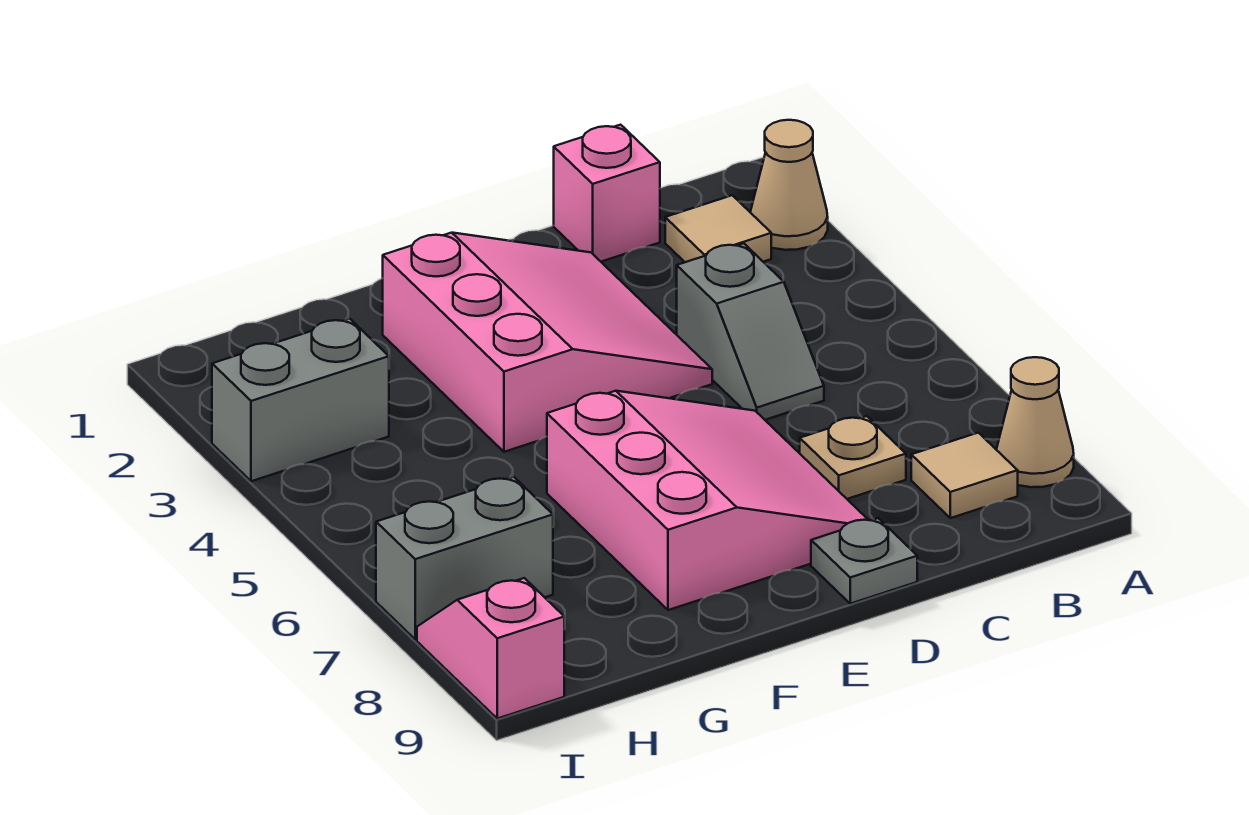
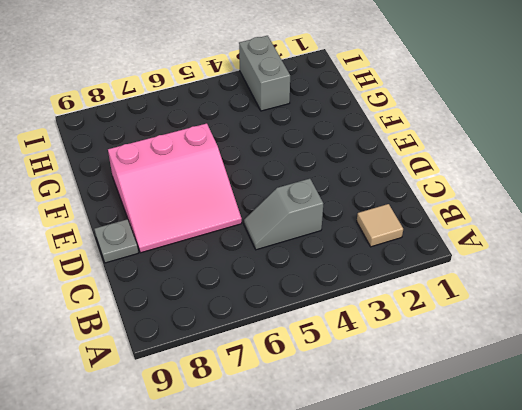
none -> tan 1x1 cone [750,120,828,250]
none -> tan 1x1 cone [996,357,1074,487]
none -> tan 1x1 tile [911,433,1018,518]

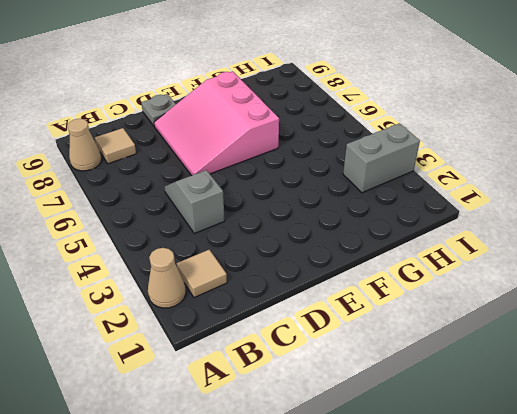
none -> pink 1x1 brick [554,125,660,262]
none -> tan 1x1 plate [800,416,906,499]
none -> pink 3x3 slope [383,233,712,452]

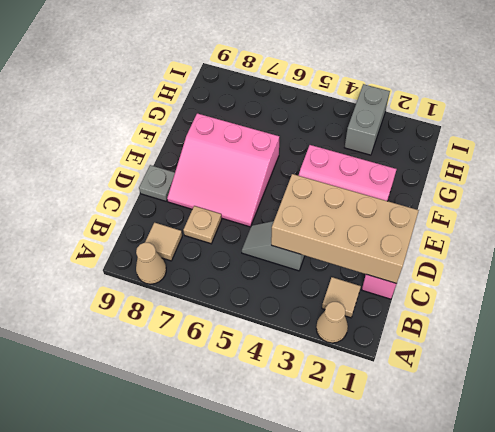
tan 2x4 brick [271,174,419,284] -> none
none -> grey 1x2 brick [376,477,553,639]
none -> pink 1x2 slope [417,578,564,719]

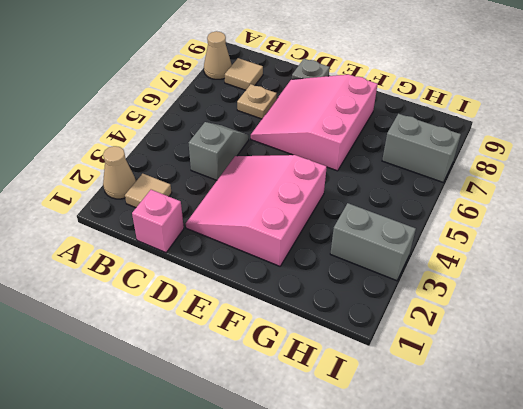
none -> pink 1x2 slope [417,578,564,719]

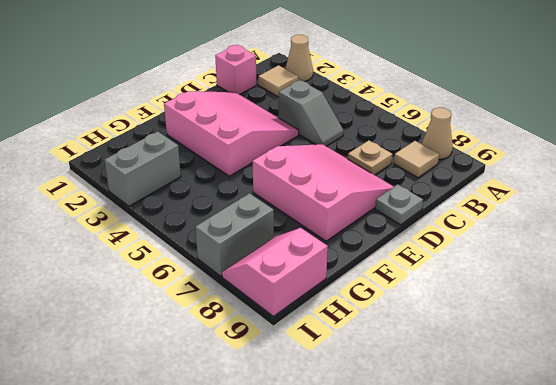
pink 2x2 slope [222,228,328,316] -> pink 1x2 slope [417,578,564,719]

